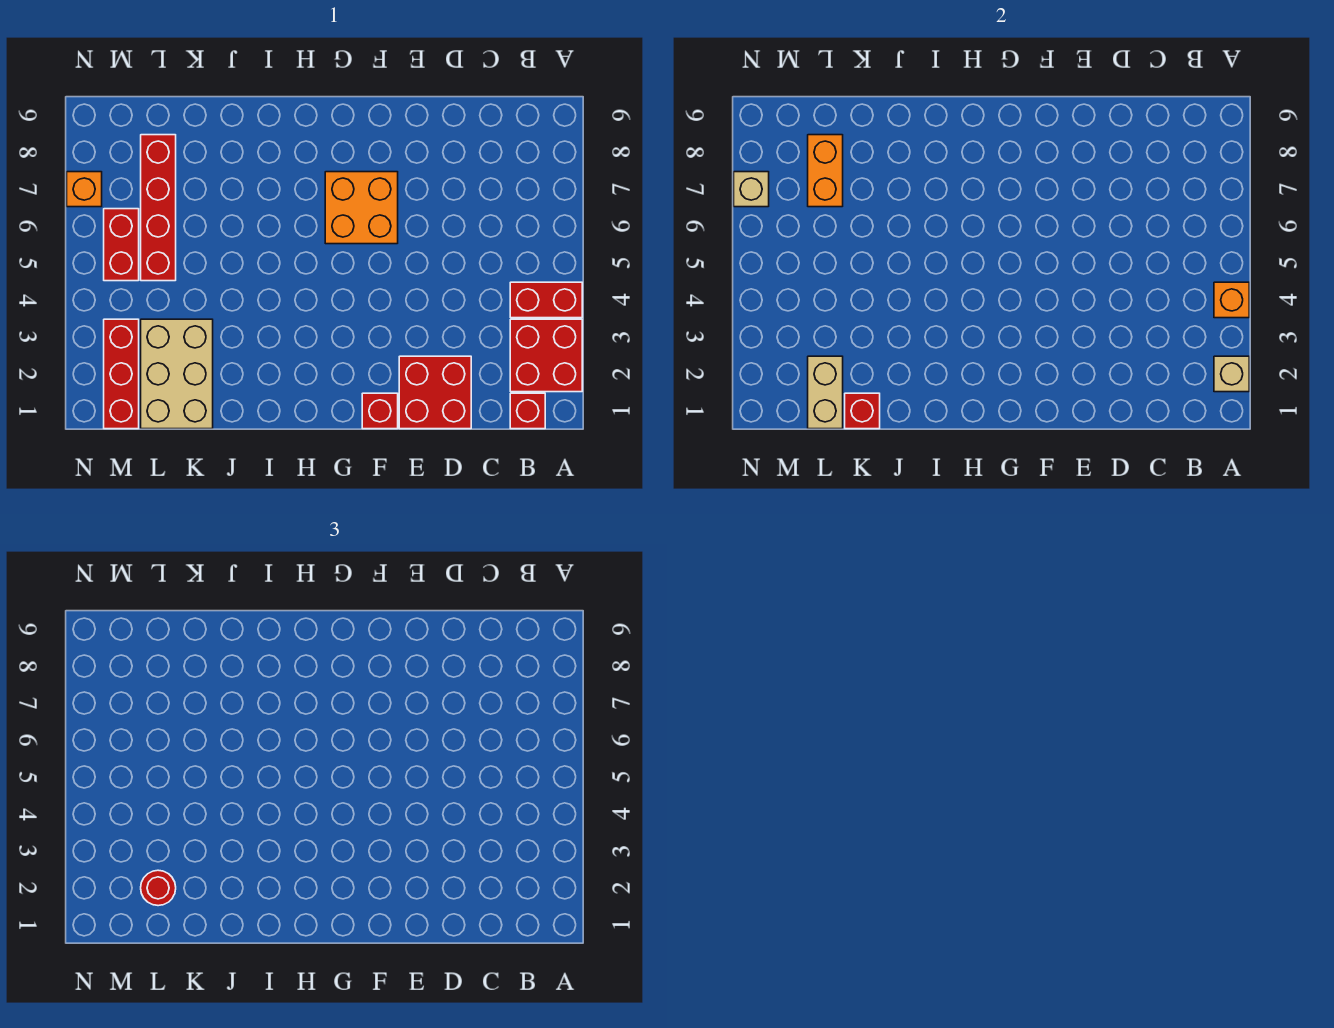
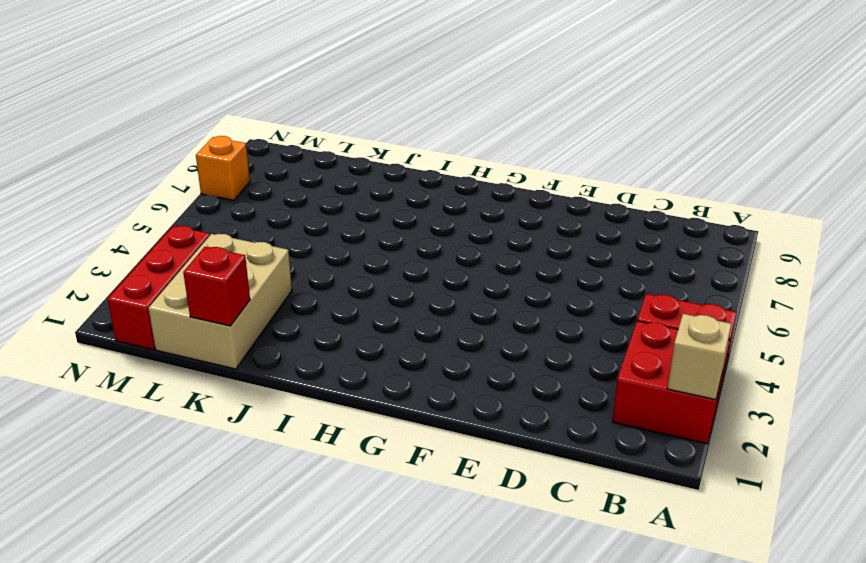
none -> red 1x1 brick [510,393,545,429]
none -> red 2x2 brick [399,356,471,429]
none -> red 1x1 brick [362,393,398,429]

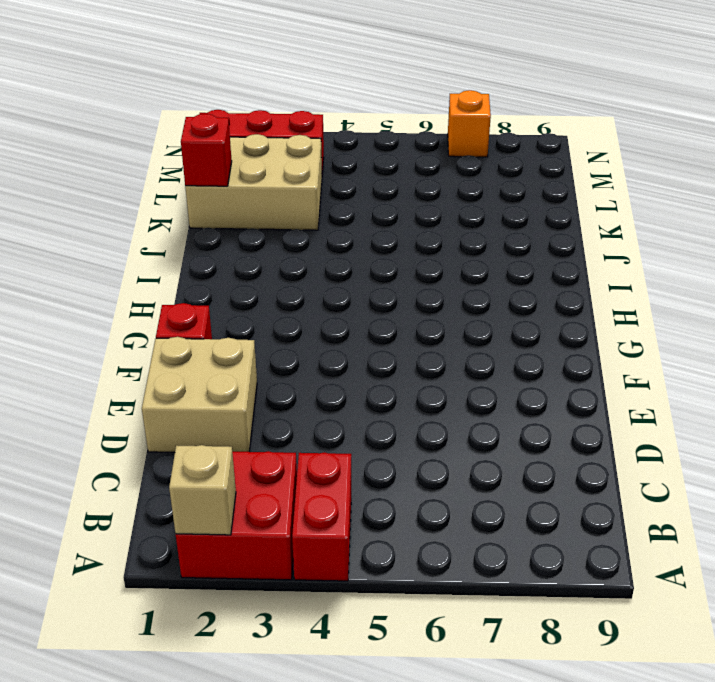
tan 2x2 brick [142,337,257,453] -> red 2x2 brick [399,356,471,429]
none -> red 1x1 brick [510,393,545,429]
none -> orange 2x2 brick [325,172,398,244]
none -> red 1x4 brick [141,135,176,281]

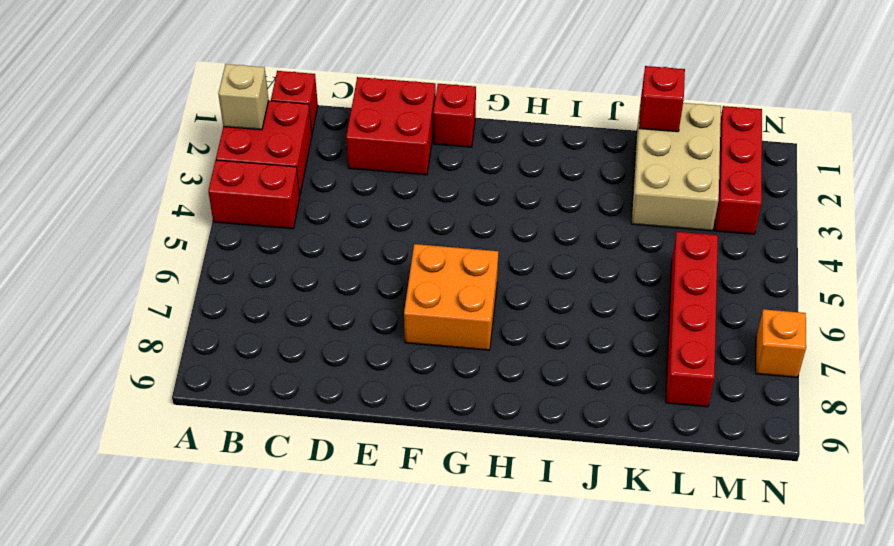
none -> red 1x2 brick [104,209,139,281]
none -> orange 1x1 brick [1214,282,1249,318]
none -> tan 1x2 brick [808,356,843,429]

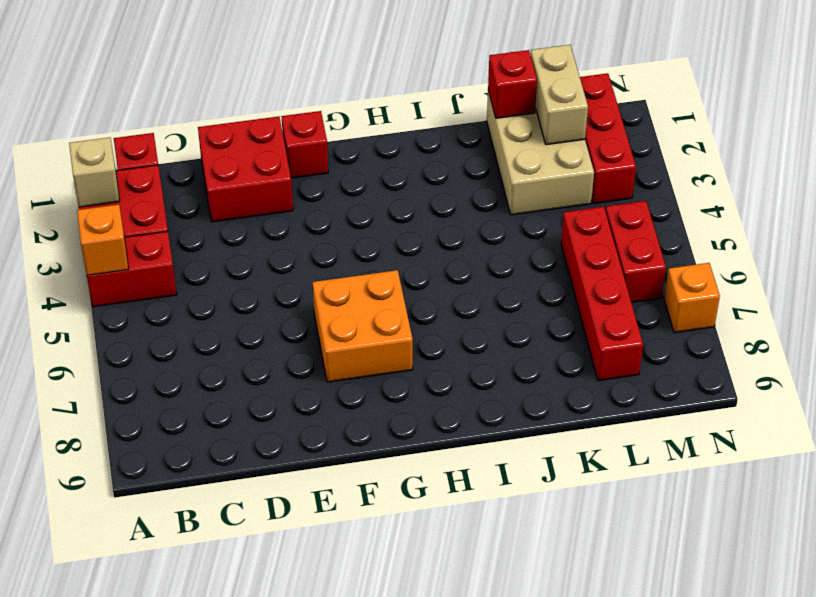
none -> orange 1x2 brick [808,135,843,207]
none -> tan 1x1 brick [734,172,769,207]
none -> red 1x1 round brick [141,870,176,906]

